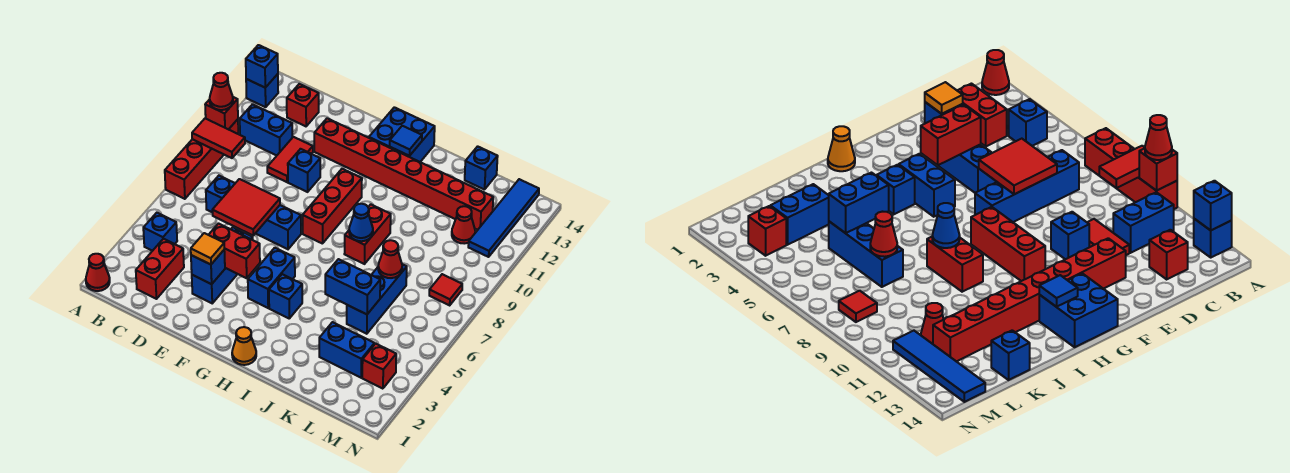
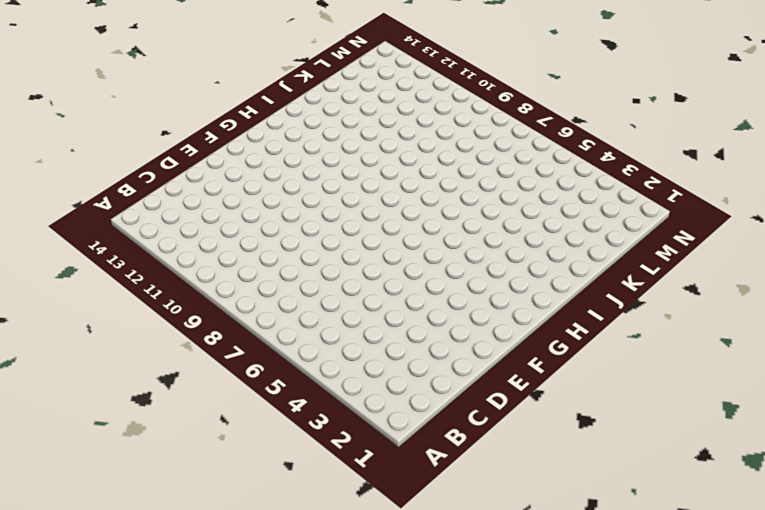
none -> red 1x1 cone [86,254,110,291]
none -> red 1x4 brick [165,119,238,199]
none -> blue 1x1 brick [246,74,278,107]
none -> blue 1x1 brick [143,213,177,251]

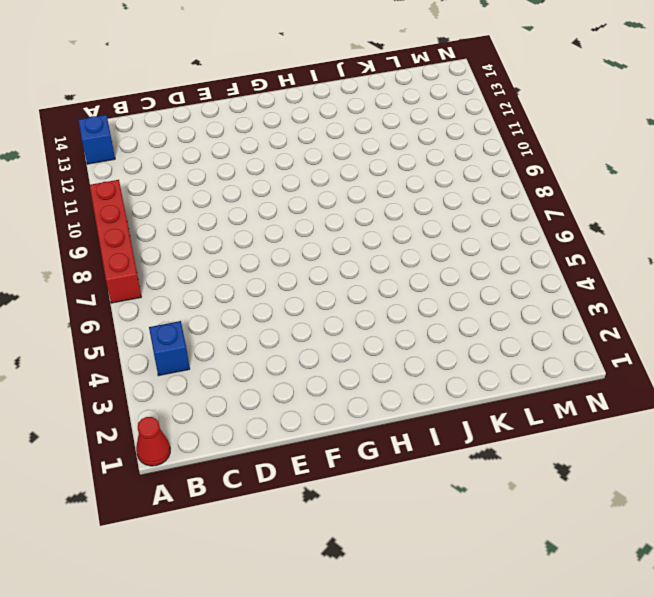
none -> blue 1x2 brick [240,104,292,155]
none -> red 1x2 brick [136,239,184,299]
none -> blue 1x4 brick [206,176,301,249]
none -> red 1x1 brick [287,84,319,126]

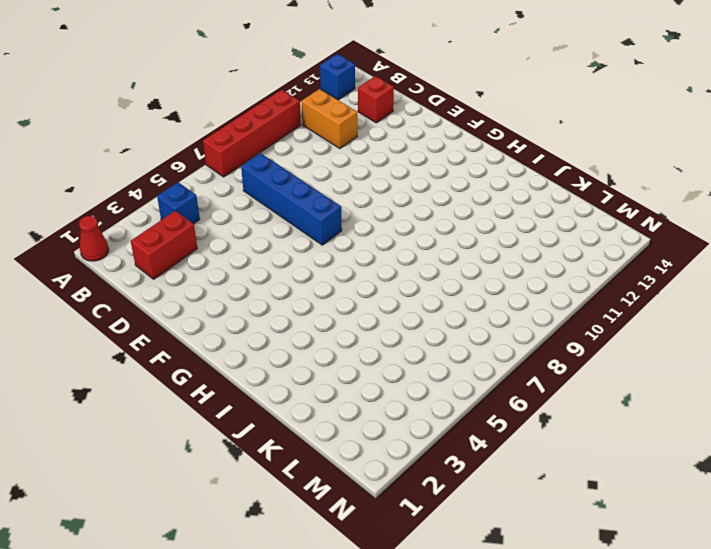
orange 1x2 brick [302,89,357,149] -> blue 1x2 brick [240,104,292,155]
none -> red 1x2 tile [267,137,313,182]
none -> blue 1x3 brick [192,227,253,303]
none -> blue 1x1 brick [288,149,320,192]
none -> red 1x8 brick [314,118,493,230]

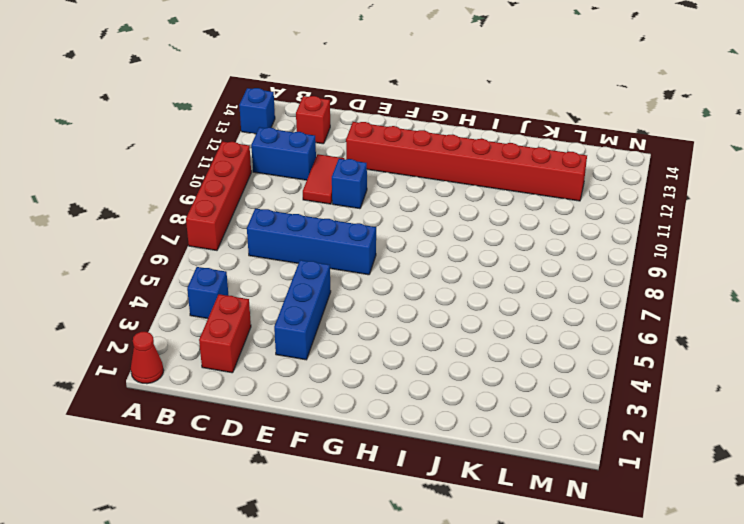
none -> blue 1x2 brick [248,248,295,308]
none -> red 1x3 brick [303,169,362,244]
none -> blue 2x2 brick [369,107,435,162]
none -> orange 1x1 cone [232,327,256,365]

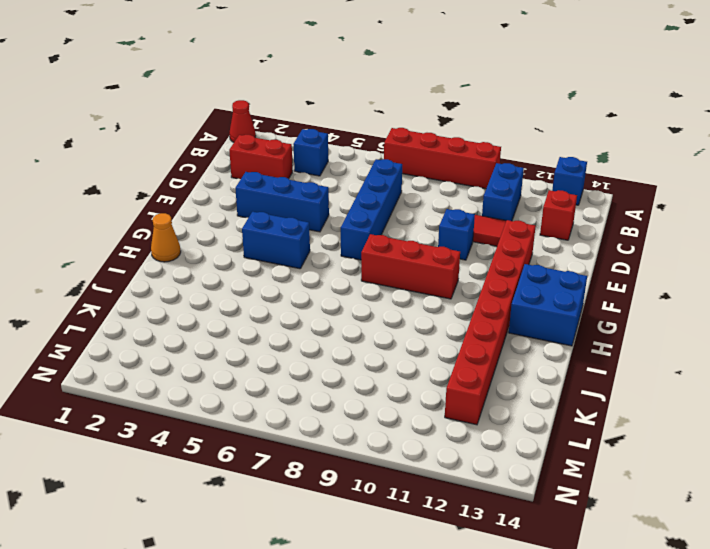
none -> blue 1x1 brick [269,274,302,318]
none -> red 1x2 brick [345,204,391,264]
none -> blue 1x2 brick [319,322,375,378]
none -> blue 1x3 brick [347,264,407,334]

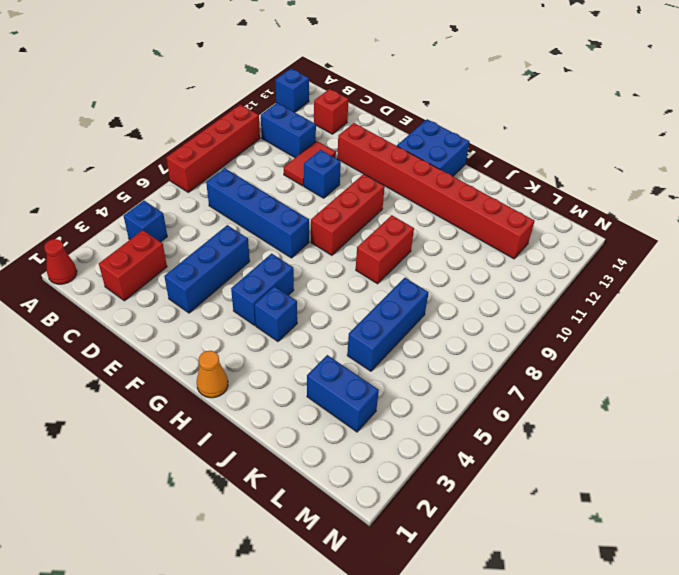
none -> blue 1x1 brick [465,146,498,190]
none -> red 1x1 cone [452,206,475,244]
none -> red 1x1 brick [362,344,396,389]
none -> red 1x1 tile [429,274,462,305]

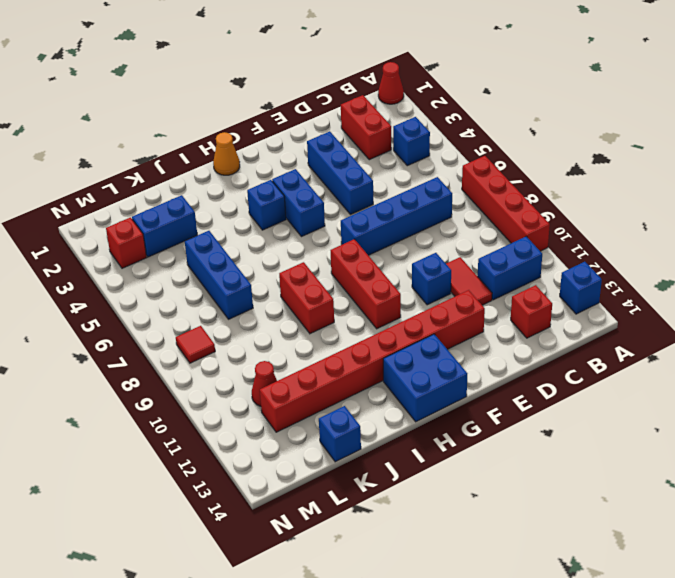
none -> blue 1x4 tile [468,179,539,257]
none -> red 1x2 tile [192,118,245,158]
none -> red 1x1 brick [205,97,238,129]
none -> blue 1x1 brick [246,45,278,88]

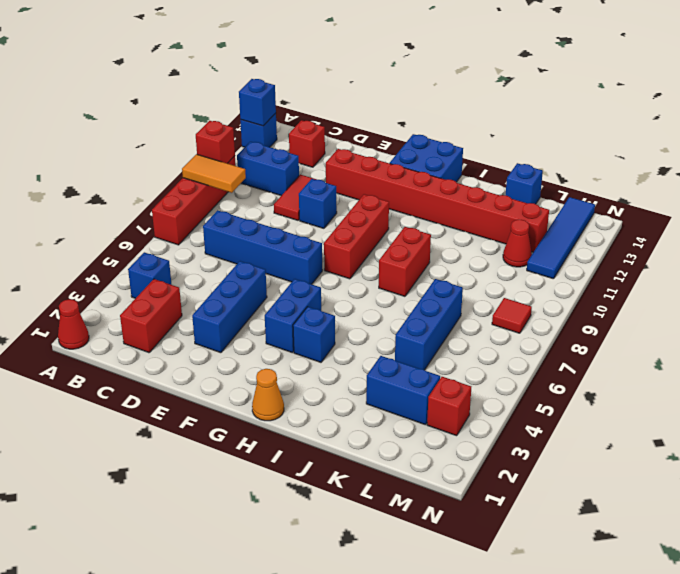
orange 1x2 tile [182,154,246,193] -> red 1x2 tile [192,118,245,158]
none -> red 2x2 tile [212,179,280,235]
none -> blue 1x1 brick [191,250,225,284]
none -> red 1x2 brick [209,224,260,278]
none -> blue 1x1 tile [390,126,422,156]

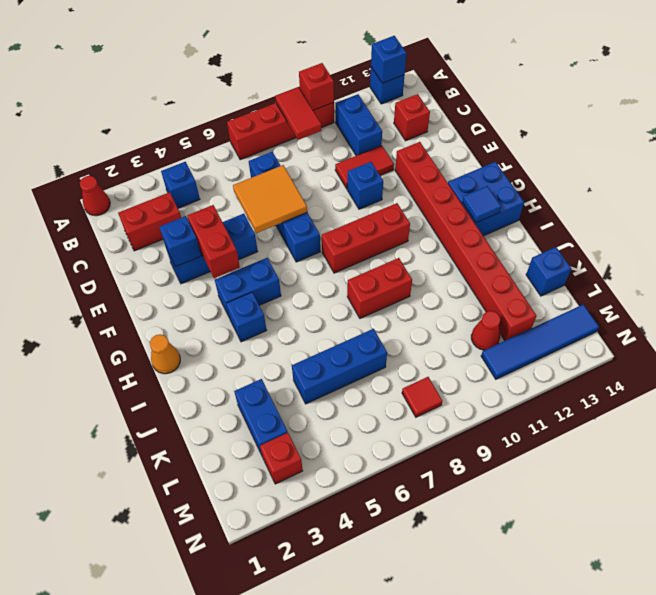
orange 2x2 tile [233,165,307,233] -> red 2x2 tile [212,179,280,235]
none -> blue 1x1 cone [349,204,373,241]
none -> blue 1x2 brick [325,259,380,314]
none -> red 1x1 cone [378,240,402,278]
none -> red 1x1 cone [210,73,233,110]

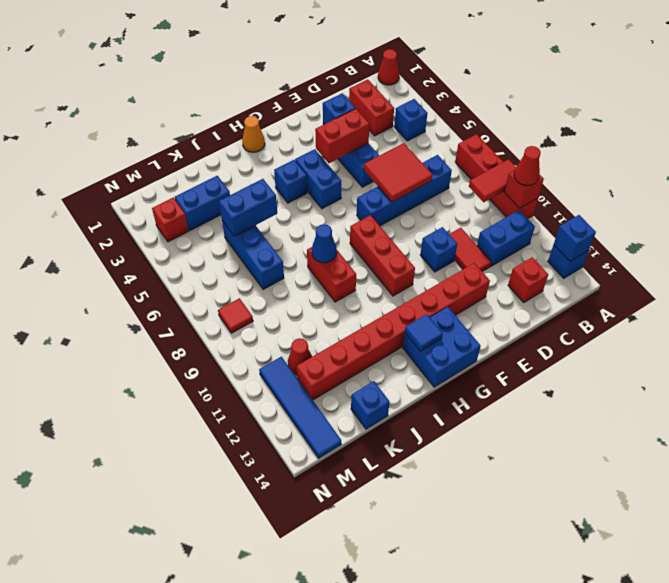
none -> red 1x1 cone [378,240,402,278]
none -> orange 1x1 tile [191,233,224,265]

